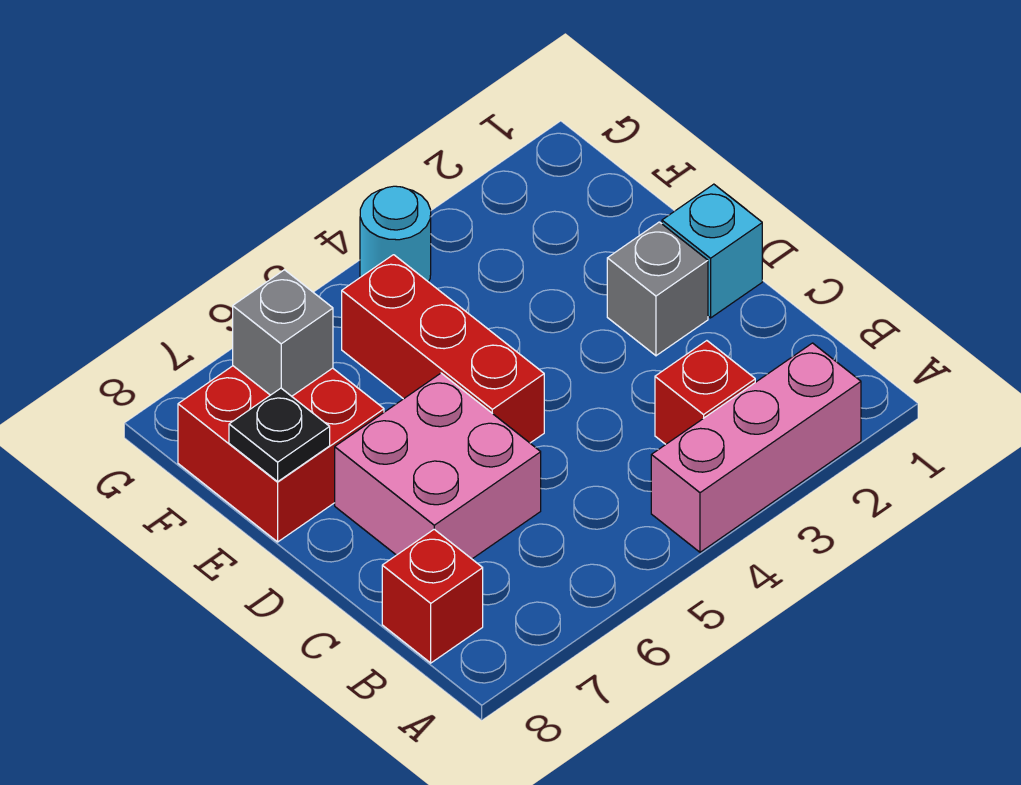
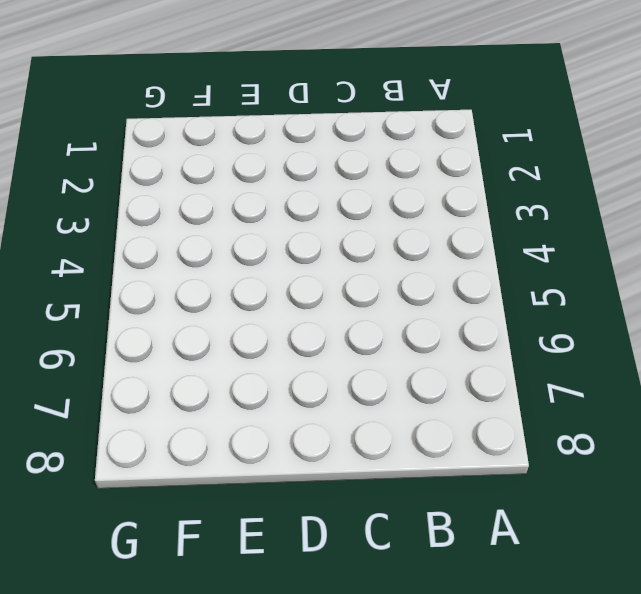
none -> pink 1x3 brick [651,343,861,552]
none -> red 1x1 brick [655,341,755,444]

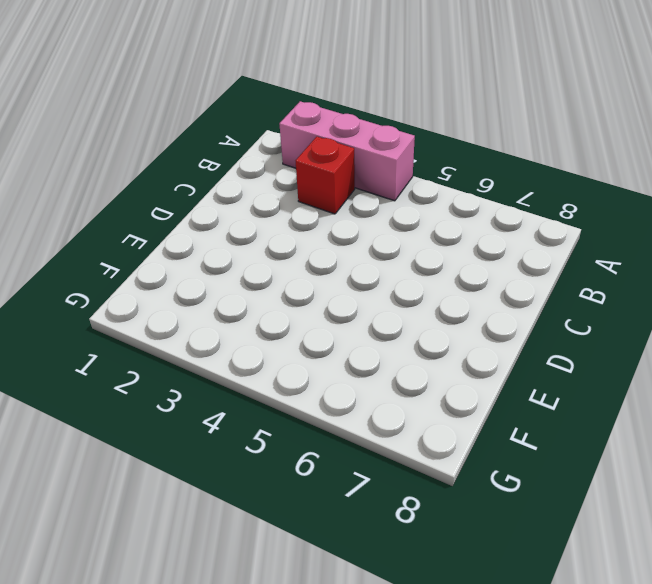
none -> red 1x1 brick [382,529,483,663]
none -> pink 2x2 brick [335,373,541,559]

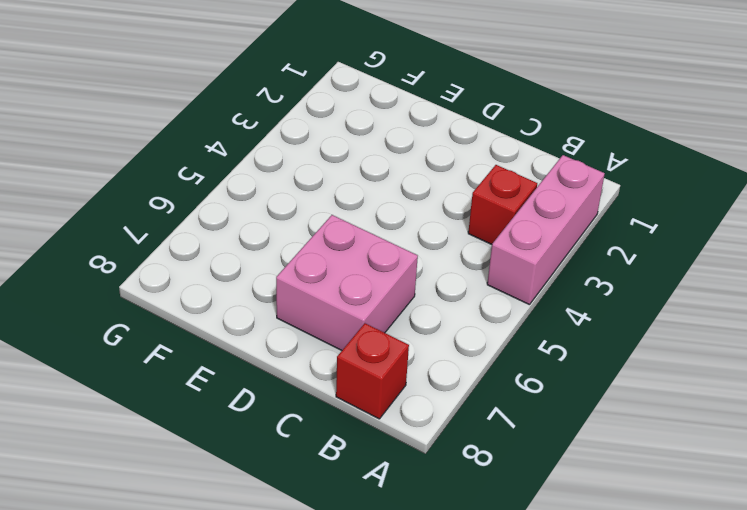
none -> cyan 1x1 brick [662,184,762,318]
none -> grey 1x1 brick [607,222,708,356]

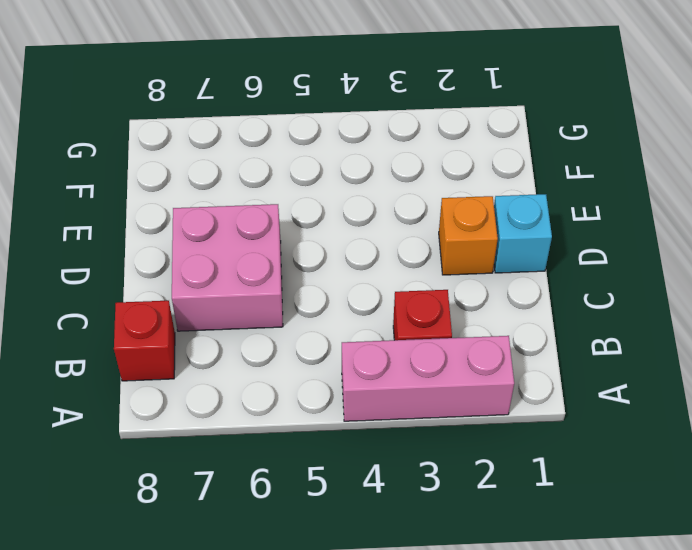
orange 1x1 brick [439,196,498,275] -> grey 1x1 brick [607,222,708,356]
none -> red 1x3 brick [342,255,544,443]
none -> red 2x2 brick [178,366,384,542]

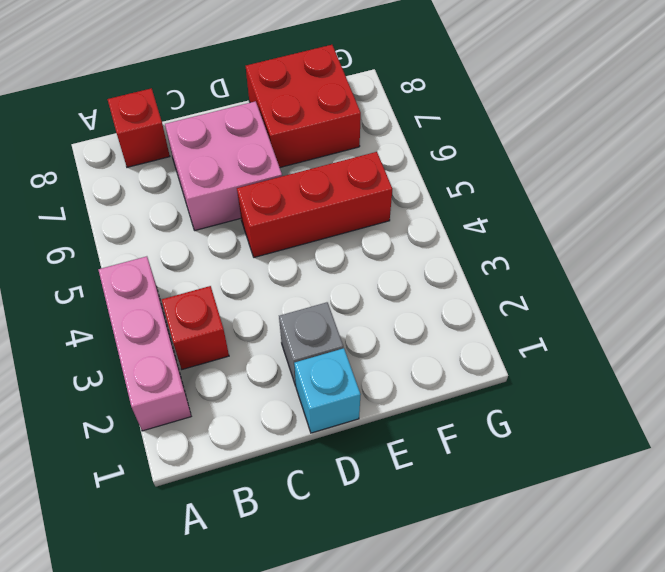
none -> cyan 1x1 round brick [360,186,431,282]
none -> black 1x1 plate [229,388,330,481]

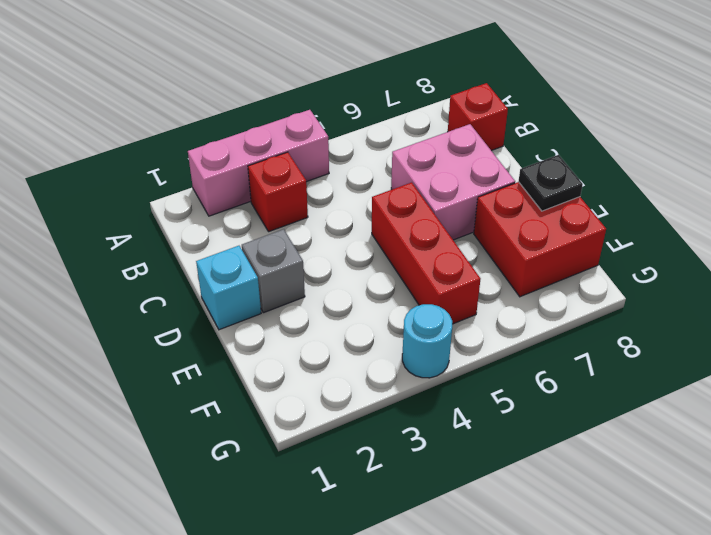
none -> grey 1x1 brick [233,270,333,396]

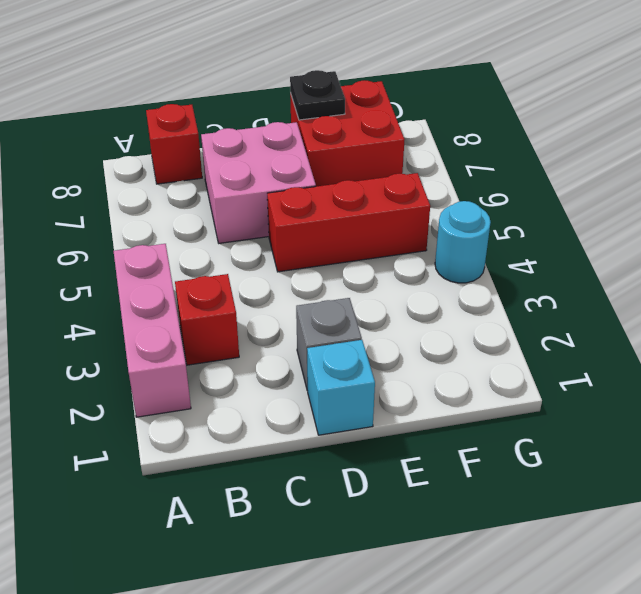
none -> grey 1x1 brick [233,270,333,396]

